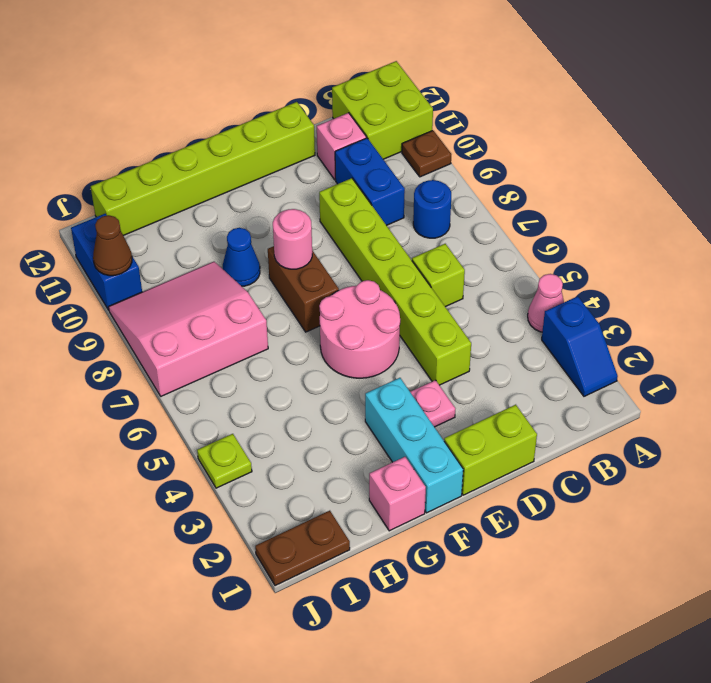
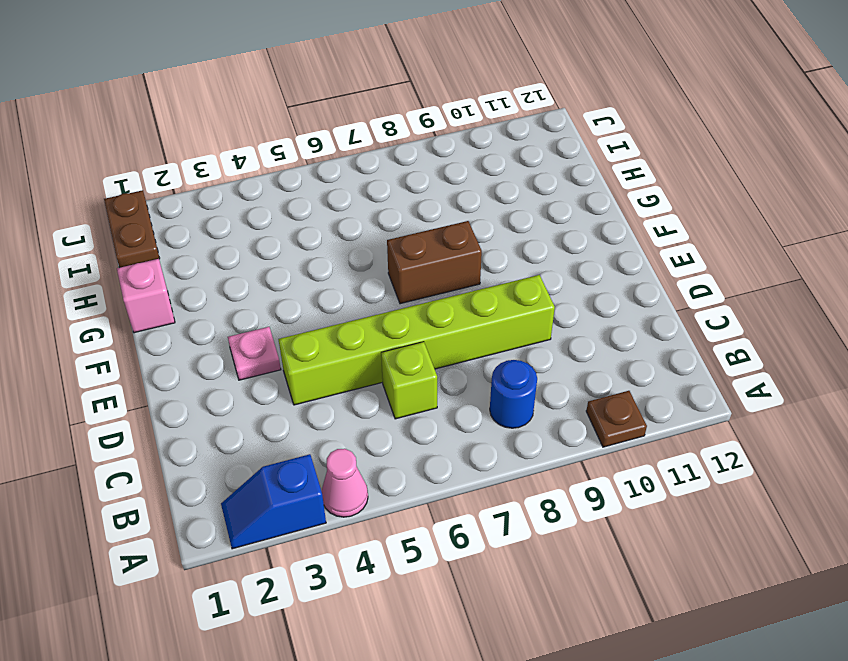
none -> lime 2x2 brick [332,61,433,159]
none -> blue 1x2 brick [335,138,405,225]
none -> pink 1x1 brick [317,113,366,180]

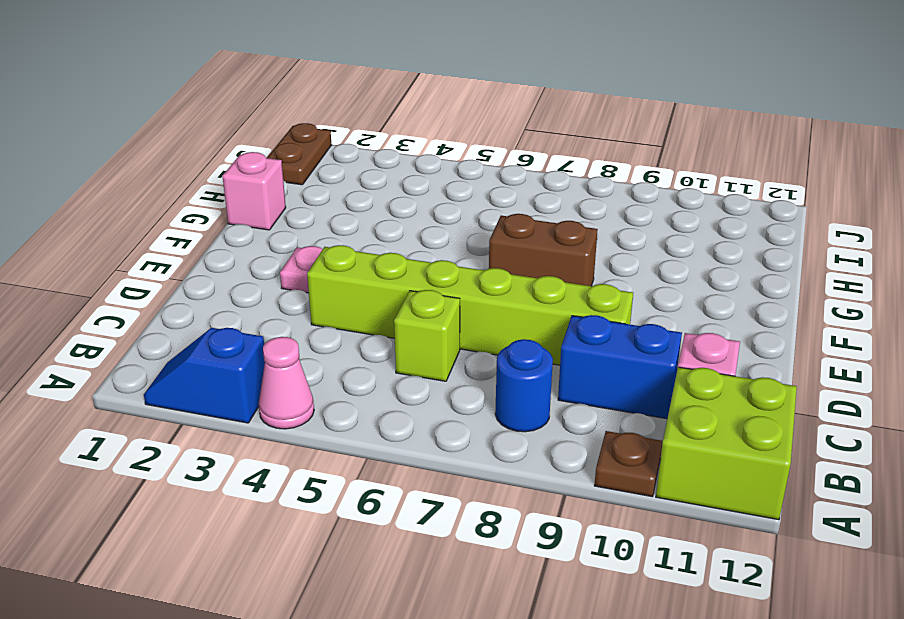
none -> lime 1x2 brick [444,405,537,495]
none -> lime 1x6 brick [91,102,315,236]
none -> pink 2x2 round brick [319,280,400,378]

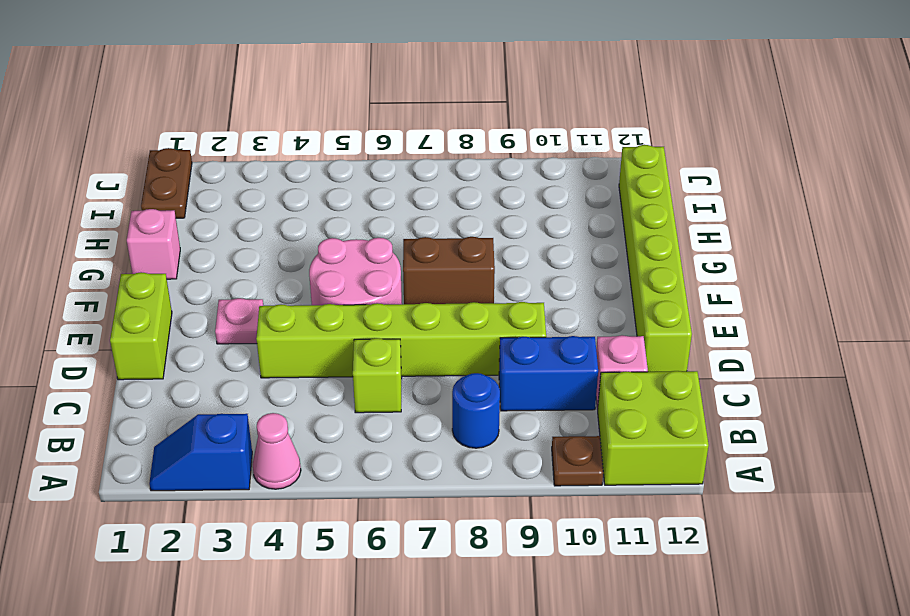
none -> cyan 1x3 brick [365,378,463,513]
none -> blue 1x1 cone [223,228,260,286]
none -> pink 3x3 slope [109,262,268,396]

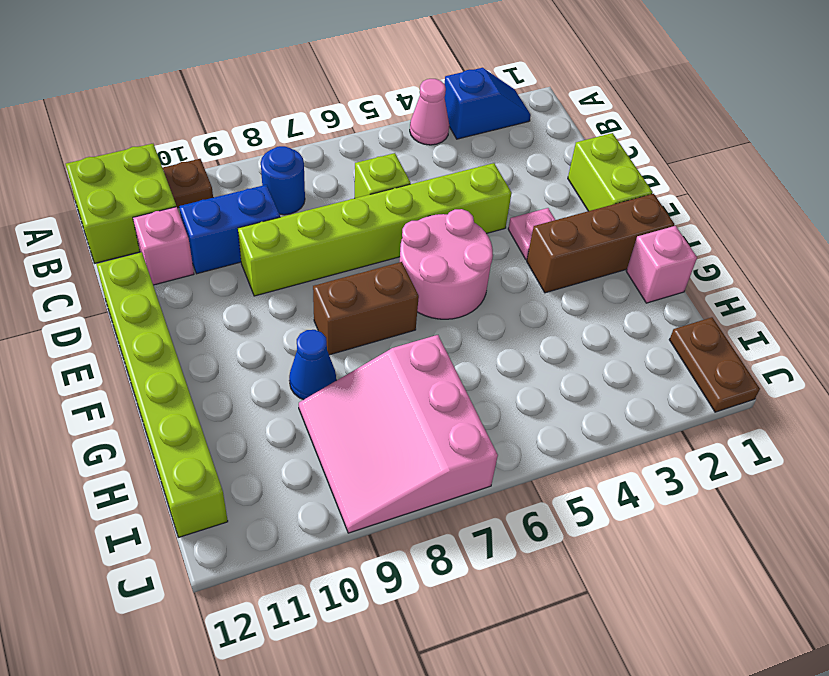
brown 1x3 brick [527,194,674,293] -> cyan 1x3 brick [365,378,463,513]
none -> lime 1x1 plate [197,434,252,488]
none -> blue 1x2 brick [71,214,142,310]
none -> pink 1x1 round brick [273,209,313,269]

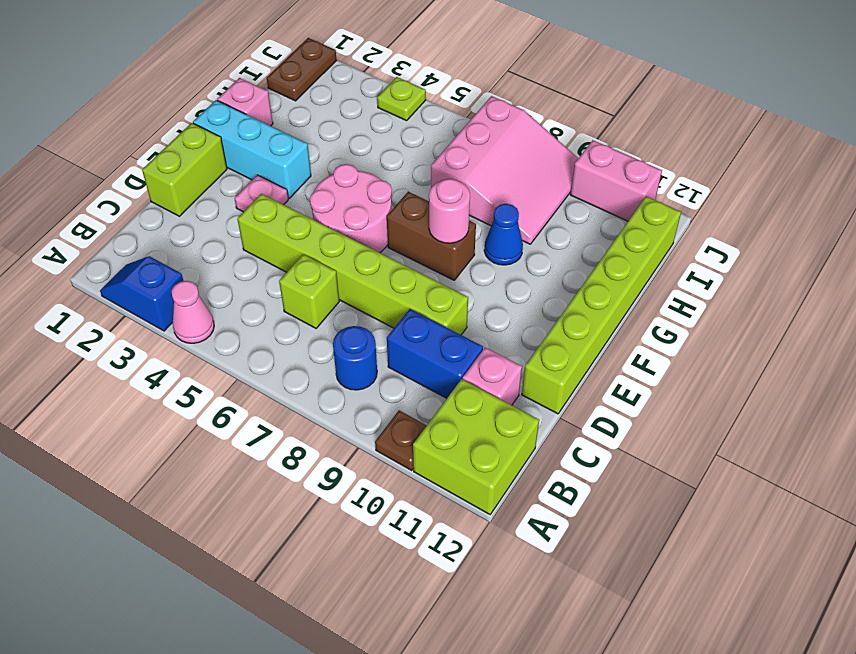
pink 1x2 brick [570,140,662,221] -> blue 1x2 brick [71,214,142,310]
none -> brown 1x1 cone [93,215,132,276]

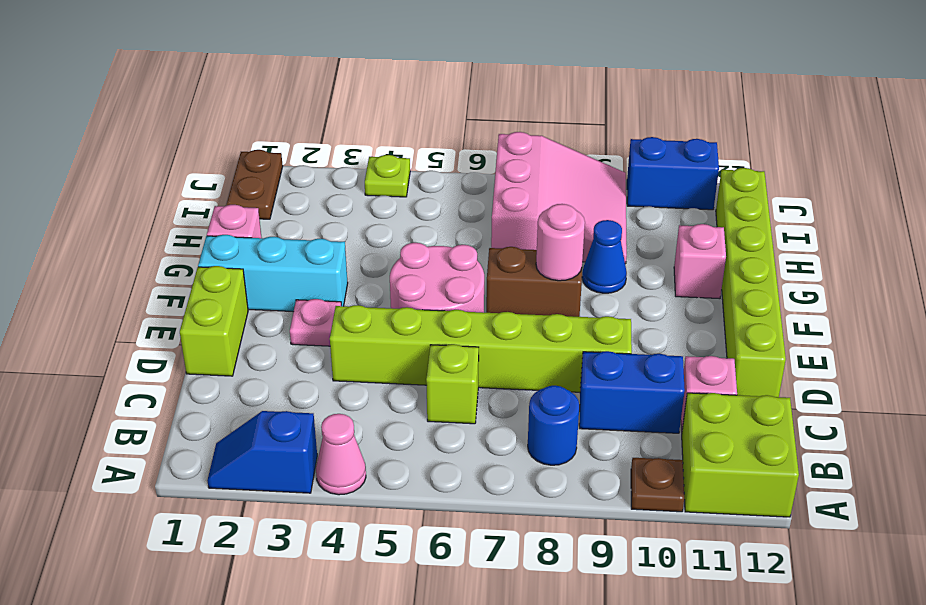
pink 1x1 brick [674,224,726,299] -> none
none -> brown 1x1 cone [93,215,132,276]

